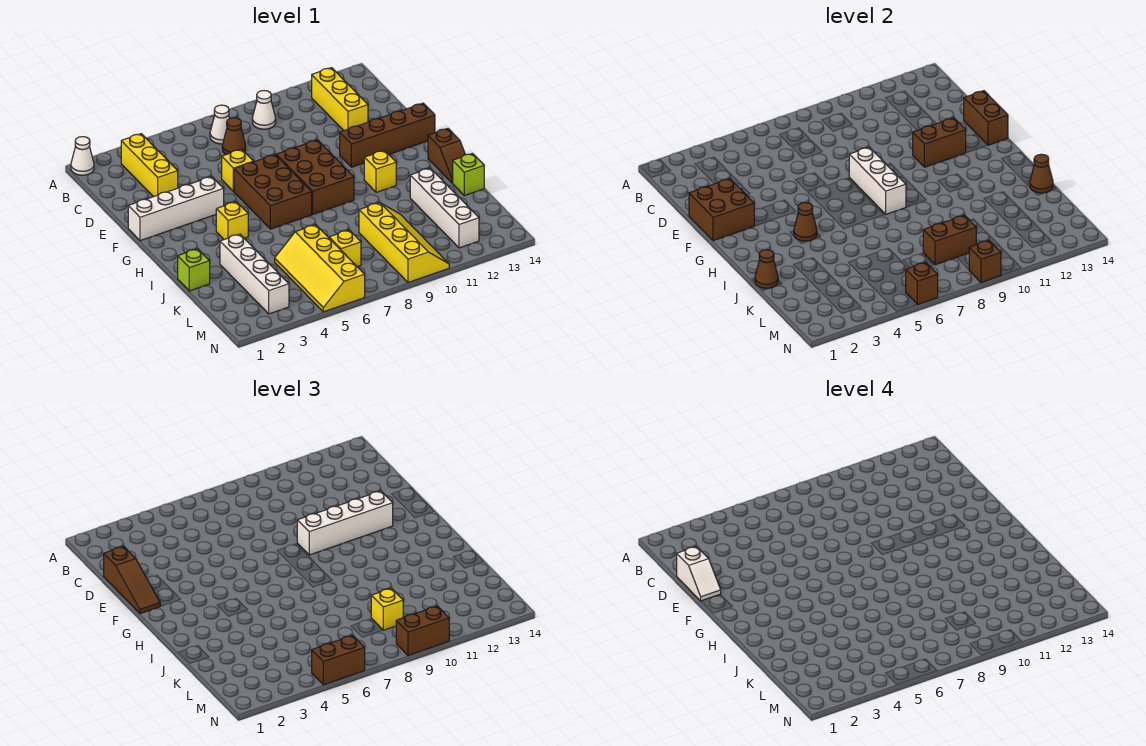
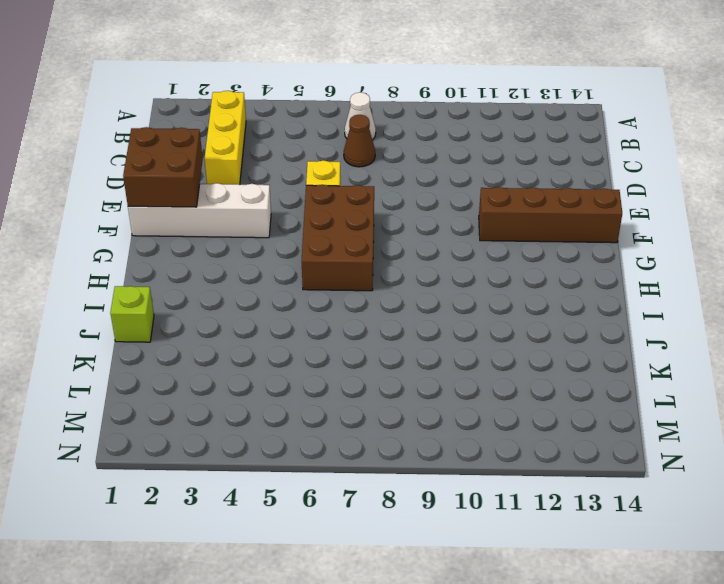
none -> white 1x1 cone [71,137,94,175]
none -> white 1x1 cone [252,91,276,129]
none -> yellow 1x3 brick [312,68,368,130]
none -> brown 2x3 brick [276,140,354,214]

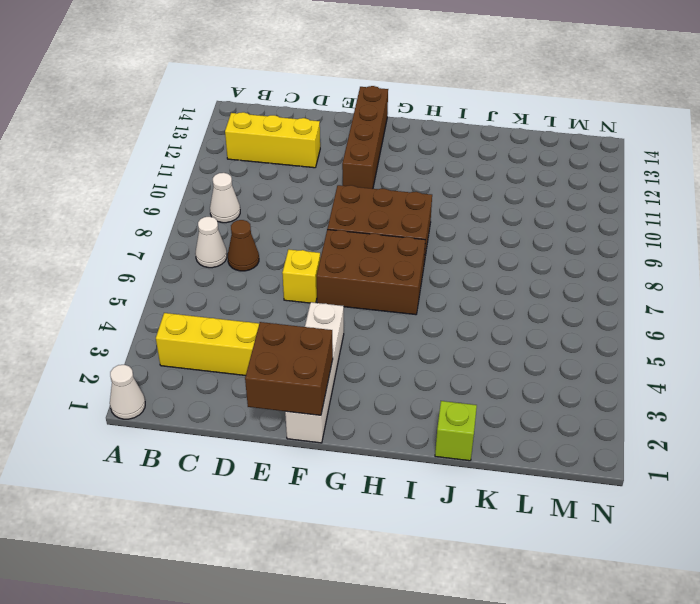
none -> yellow 1x1 brick [216,202,248,239]
none -> yellow 1x1 brick [364,150,396,192]
none -> brown 1x2 slope [428,128,465,183]
none -> white 1x4 brick [220,234,289,314]

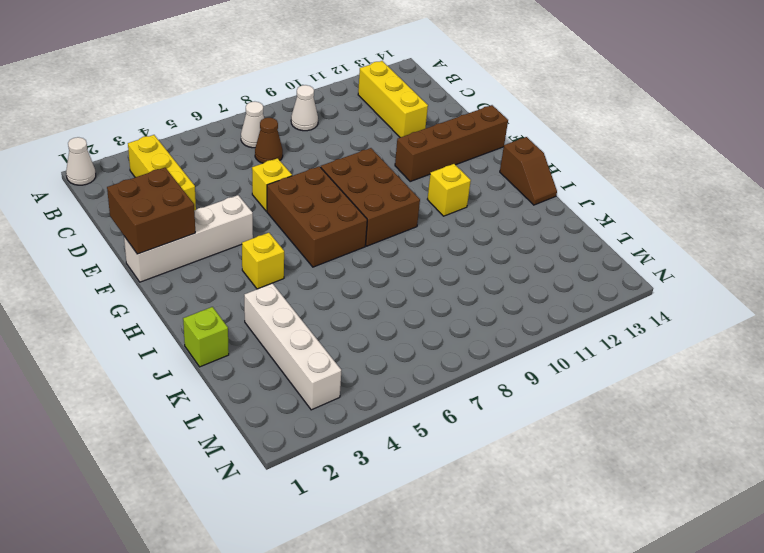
none -> white 1x4 brick [410,168,479,248]
none -> lime 1x1 brick [453,154,484,196]
none -> yellow 2x4 slope [275,225,365,312]
none -> yellow 2x4 slope [359,203,449,282]

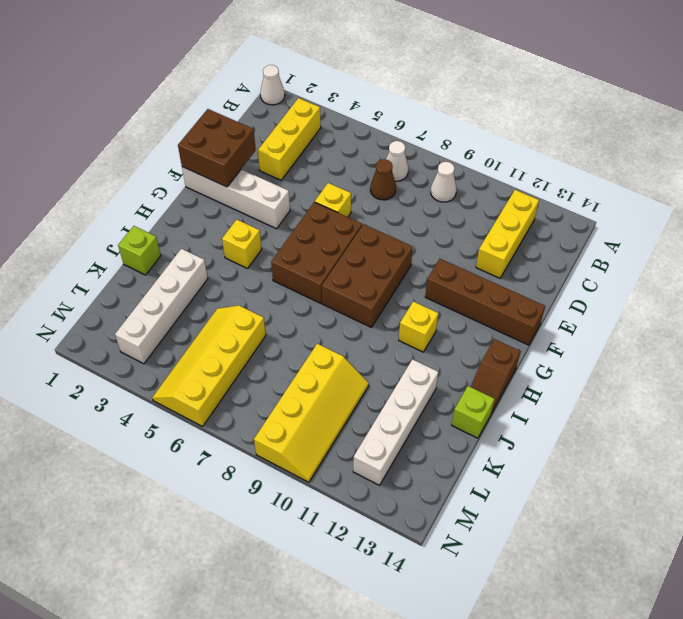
none -> yellow 1x1 brick [329,230,361,266]
none -> brown 1x2 brick [964,91,1008,145]
none -> white 1x3 brick [849,147,906,214]
none -> brown 1x2 brick [913,118,966,167]

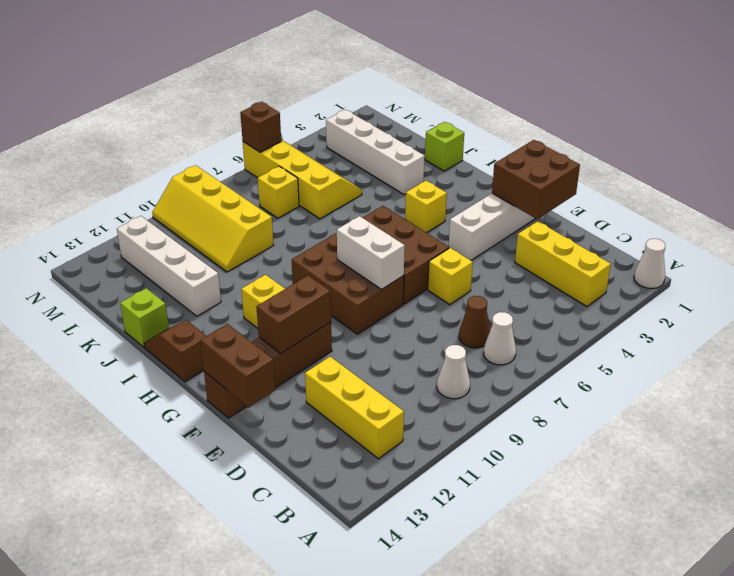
white 1x2 brick [337,216,405,289] -> white 1x3 brick [849,147,906,214]
none -> brown 1x1 cone [794,203,817,241]
none -> brown 1x1 cone [755,250,778,288]
none -> brown 1x1 cone [1030,154,1053,193]
none -> brown 1x2 brick [923,215,976,265]

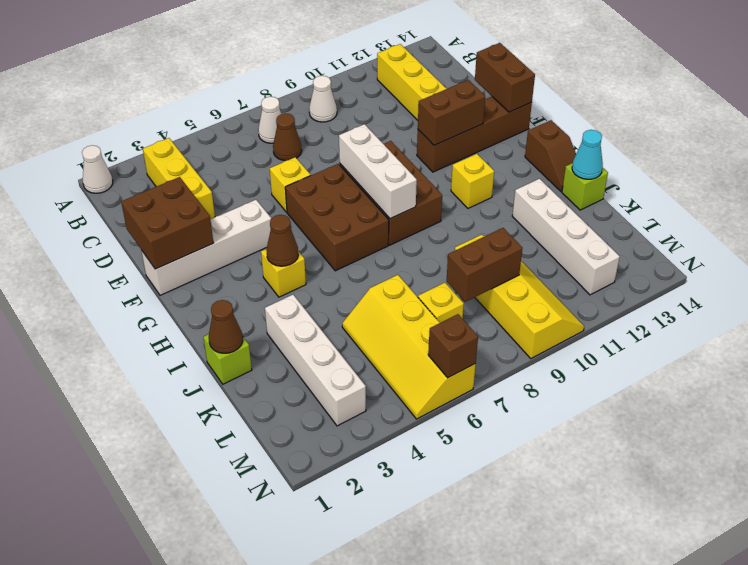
cyan 1x1 cone [572,130,603,179] -> brown 1x1 cone [1030,154,1053,193]
none -> brown 1x1 brick [969,241,1001,282]
none -> brown 1x3 slope [104,546,160,614]
none -> white 1x4 brick [297,491,393,555]
none -> yellow 1x1 brick [371,588,403,630]

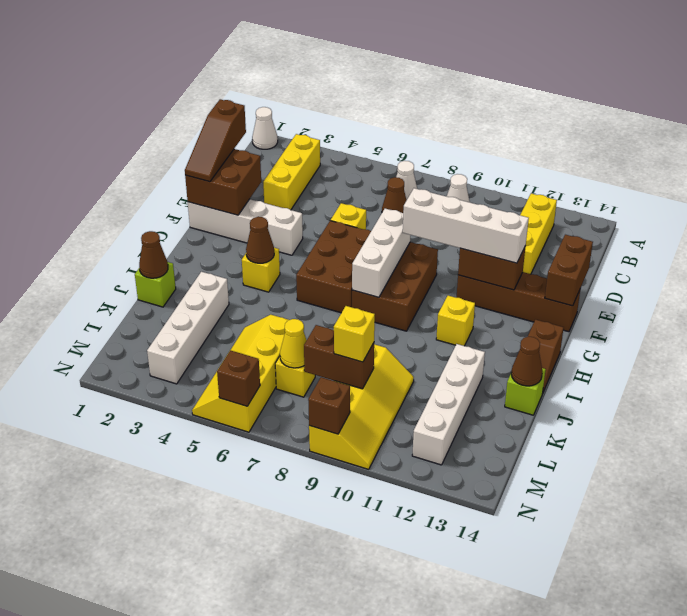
yellow 1x1 cone [280,319,307,368] -> none
none -> brown 1x2 brick [312,635,365,685]
none -> brown 1x2 brick [396,606,449,655]
none -> white 1x2 slope [677,546,721,601]

